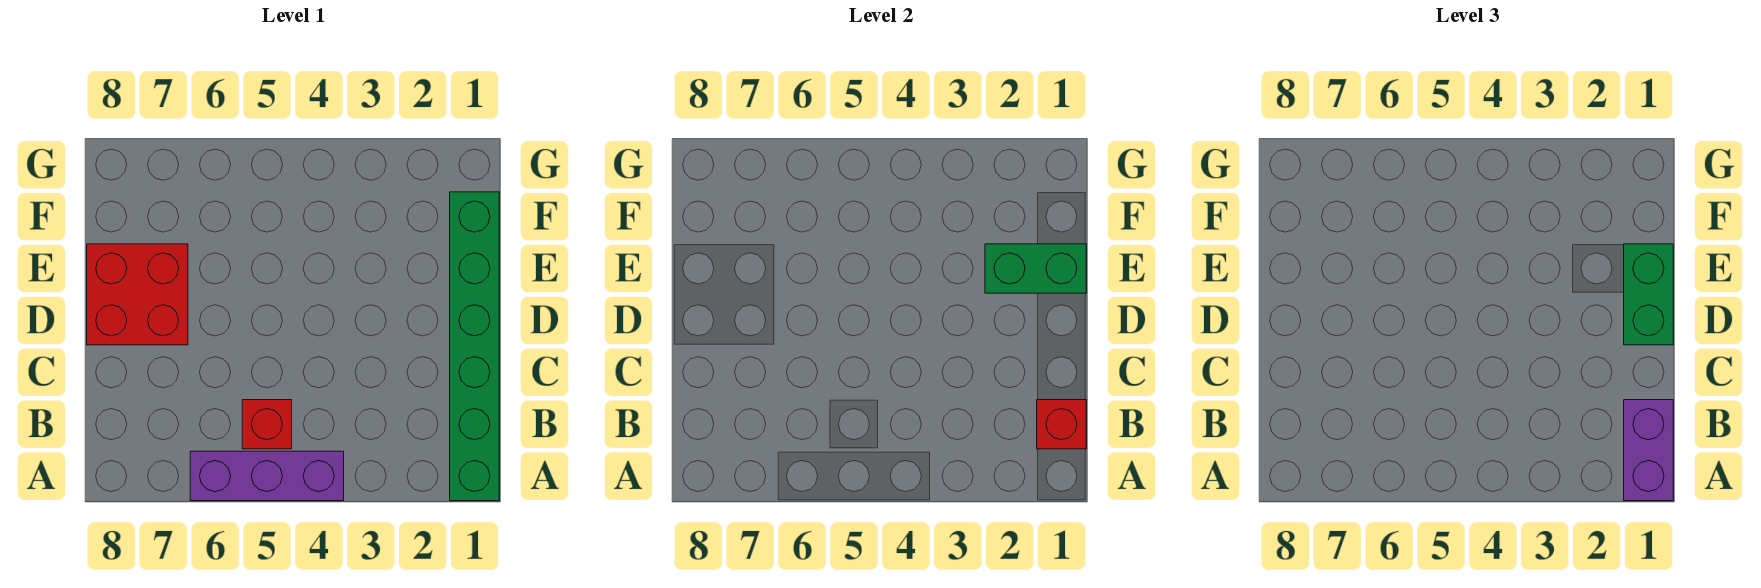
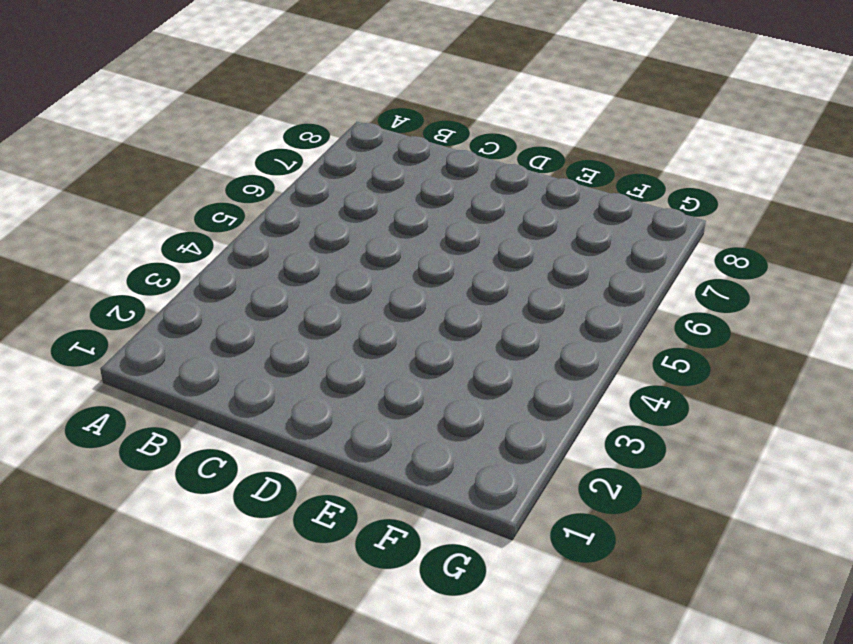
none -> green 1x6 brick [450,192,499,501]
none -> purple 1x3 brick [190,451,344,501]

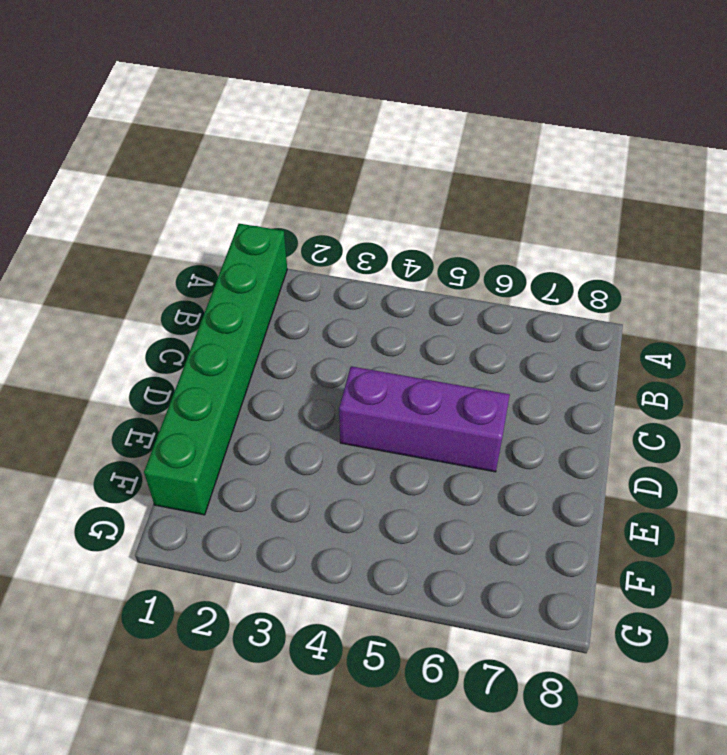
purple 1x3 brick [339,366,510,472] -> purple 1x3 brick moved to [190,451,344,501]
none -> red 1x1 brick [242,400,292,449]
none -> red 2x2 brick [87,244,188,345]

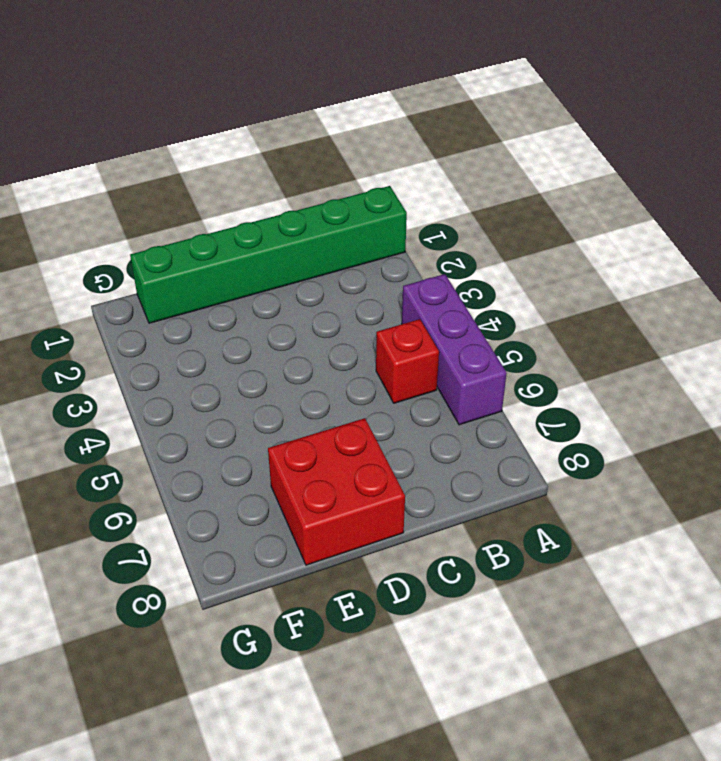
none -> red 1x1 brick [1037,400,1086,449]
none -> green 1x2 brick [985,244,1086,293]

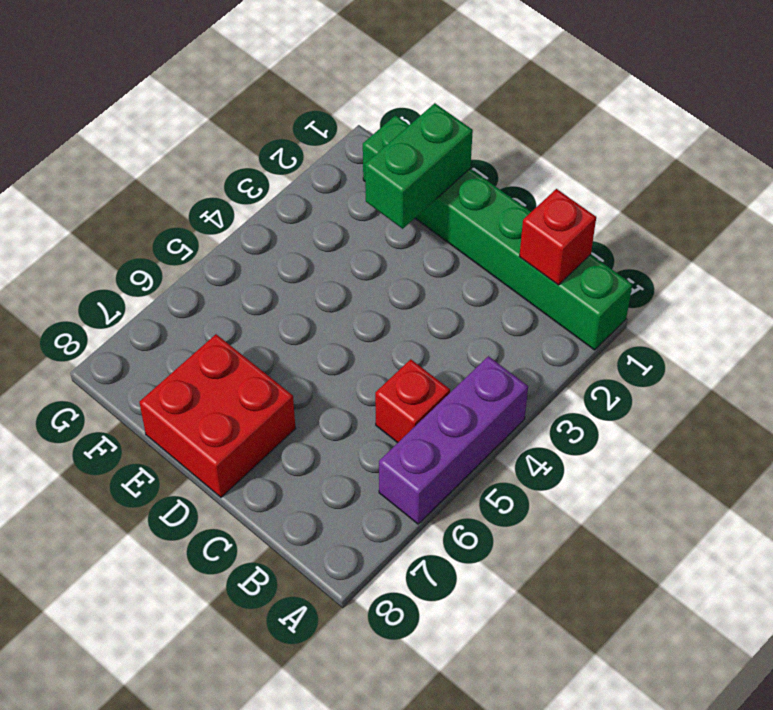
none -> purple 1x2 brick [1624,400,1673,501]
none -> green 1x2 brick [1624,244,1673,345]

